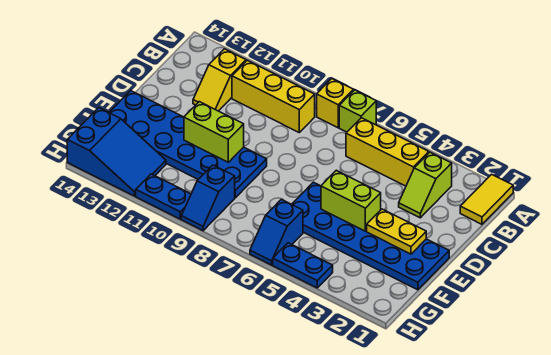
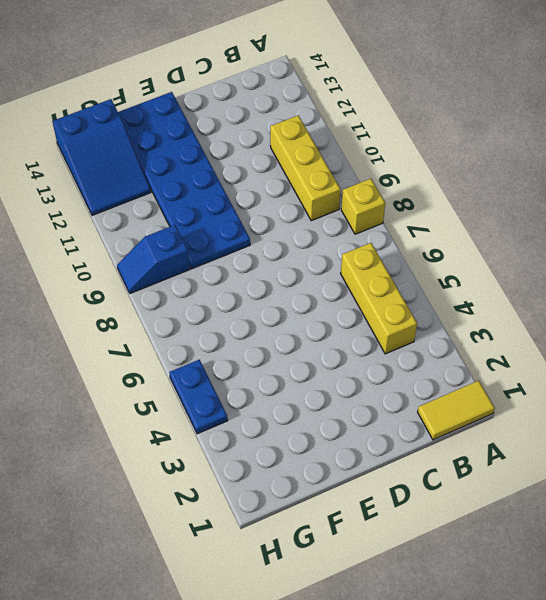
none -> lime 1x1 brick [339,90,376,132]
none -> lime 1x2 slope [399,152,452,218]
none -> yellow 1x2 slope [193,49,246,111]

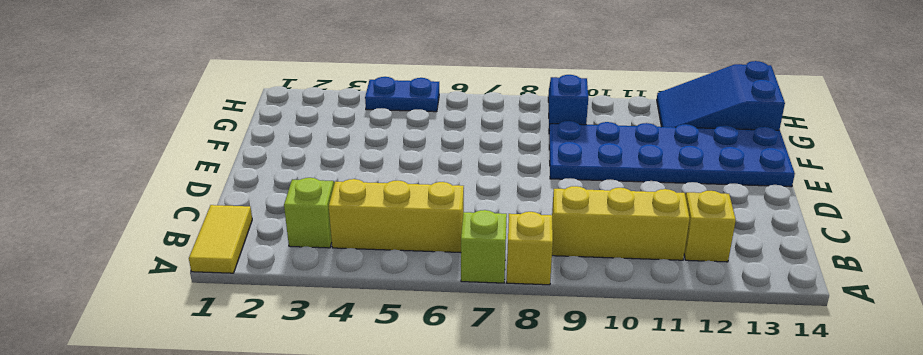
none -> blue 2x6 plate [292,182,449,290]
none -> blue 1x2 slope [250,199,303,265]
none -> blue 1x2 plate [136,174,191,219]

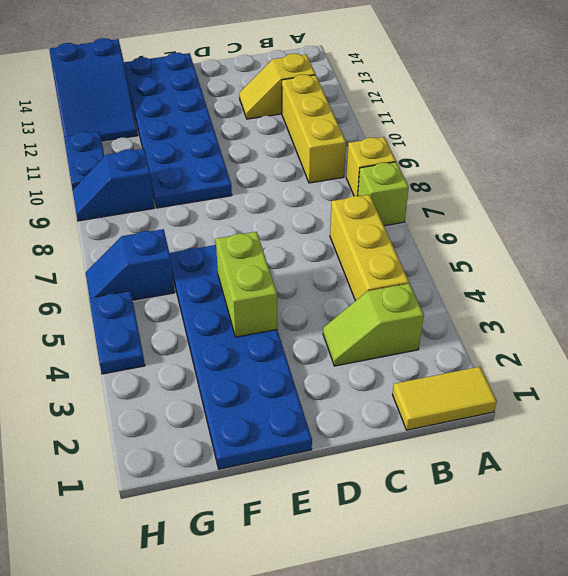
none -> yellow 1x2 plate [367,209,426,254]
none -> lime 1x2 brick [184,102,244,162]

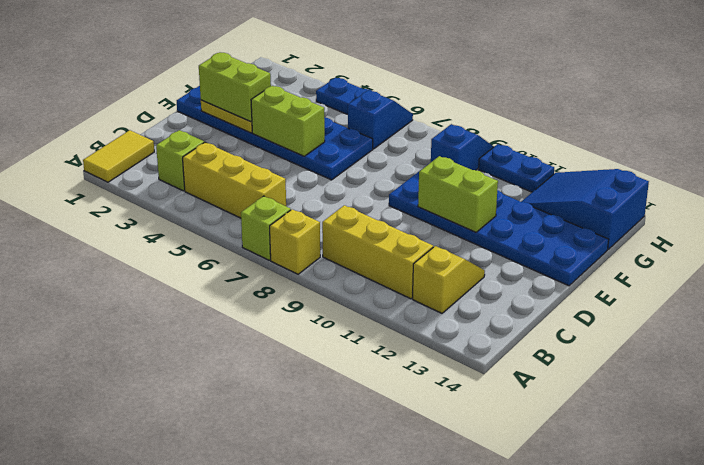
lime 1x2 brick [199,53,271,122] -> none

